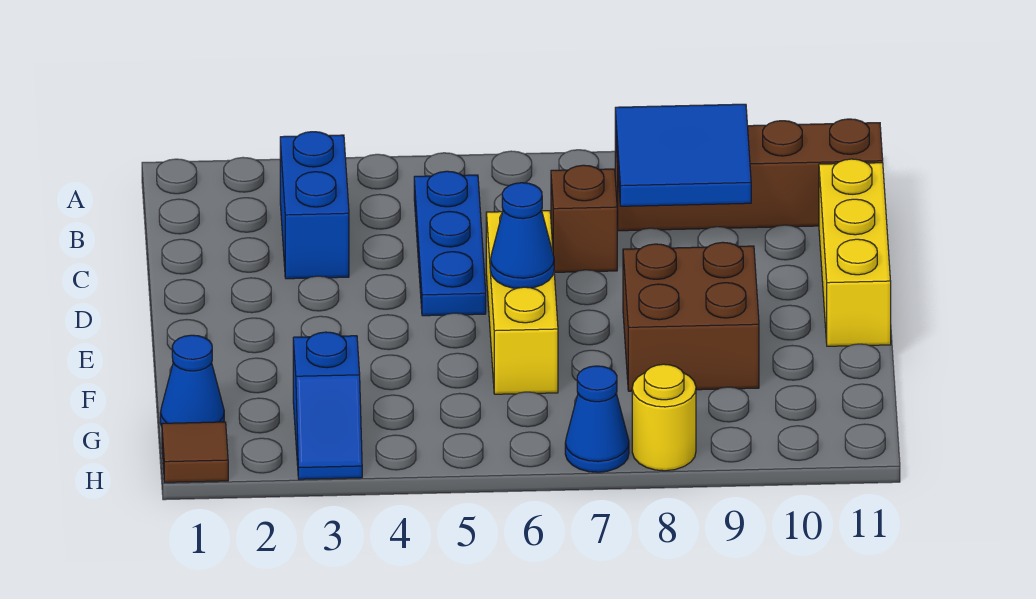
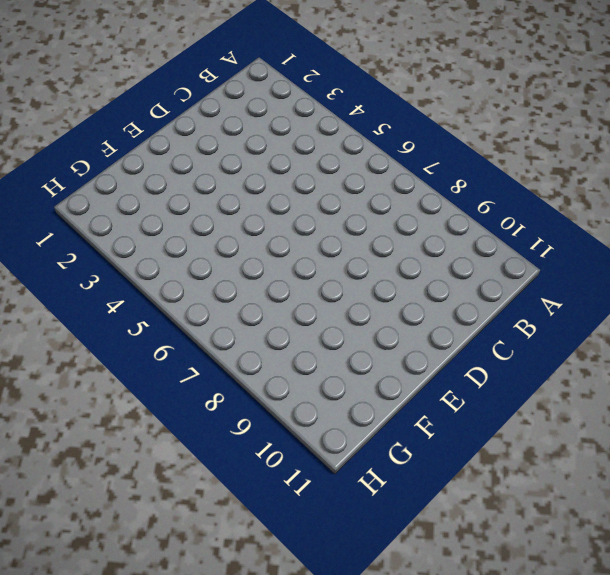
none -> blue 1x2 brick [280,132,349,279]
none -> blue 1x3 plate [414,171,486,316]
none -> brown 1x4 brick [615,119,883,231]

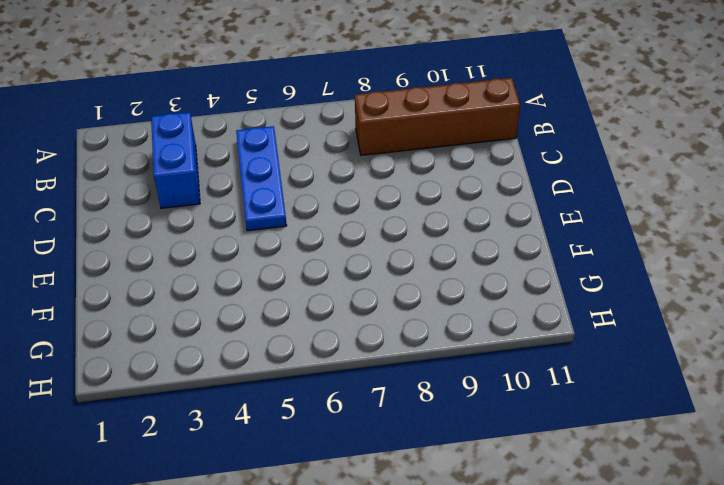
none -> brown 1x1 brick [551,165,617,272]
none -> yellow 1x3 brick [819,159,891,346]
none -> yellow 1x3 brick [486,211,558,394]

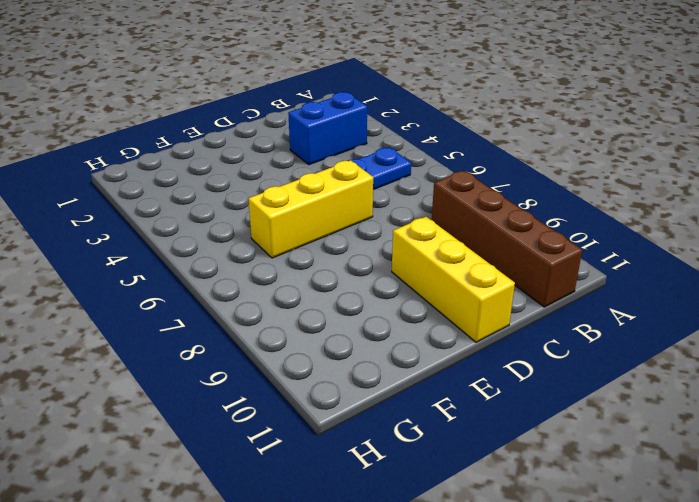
yellow 1x3 brick [392,217,515,342] -> yellow 1x3 brick turned to [819,159,891,346]
none -> brown 1x1 brick [551,165,617,272]
none -> brown 2x2 brick [623,242,759,391]
none -> blue 1x1 cone [160,335,224,426]

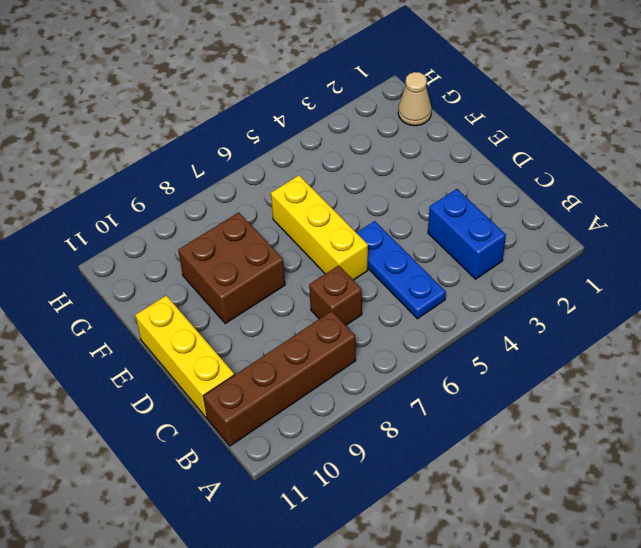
tan 1x1 cone [398,72,432,126] -> blue 1x1 cone [160,335,224,426]
none -> blue 1x2 slope [293,332,362,479]
none -> brown 1x1 tile [162,422,228,482]
none -> blue 1x1 cone [565,366,629,472]

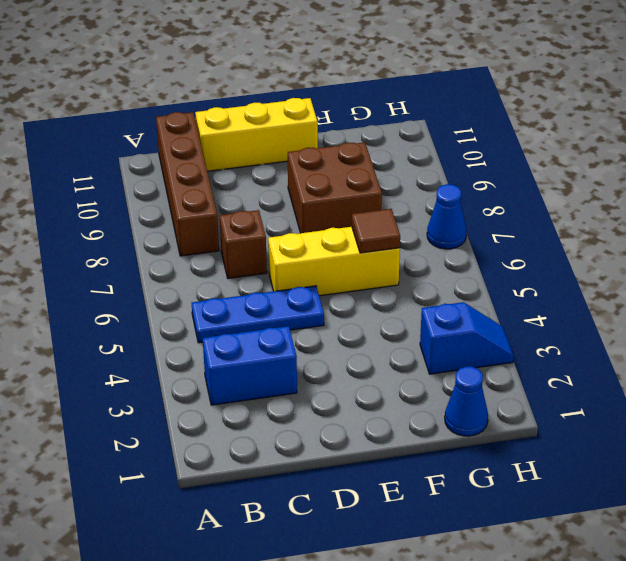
brown 1x1 tile [352,209,400,253] -> brown 1x1 tile moved to [162,422,228,482]
none -> yellow 1x1 round brick [632,364,696,471]
none -> blue 2x2 tile [615,104,751,206]
none -> blue 1x1 cone [490,183,554,288]

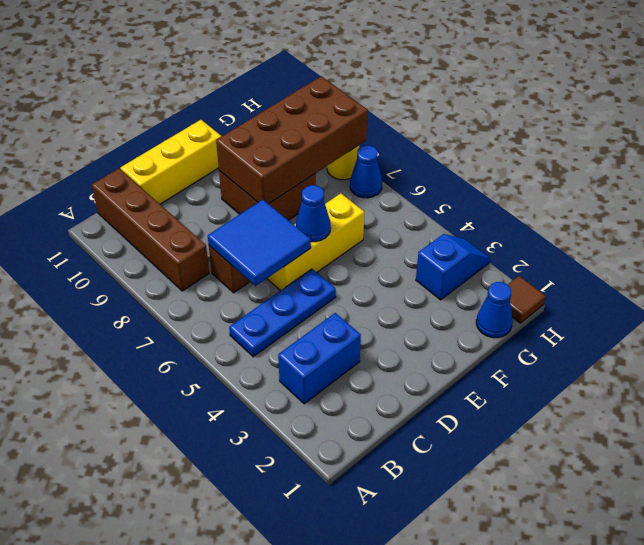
blue 2x2 tile [208,200,311,286] -> blue 2x2 tile moved to [615,104,751,206]
brown 2x4 brick [216,76,368,204] -> none

